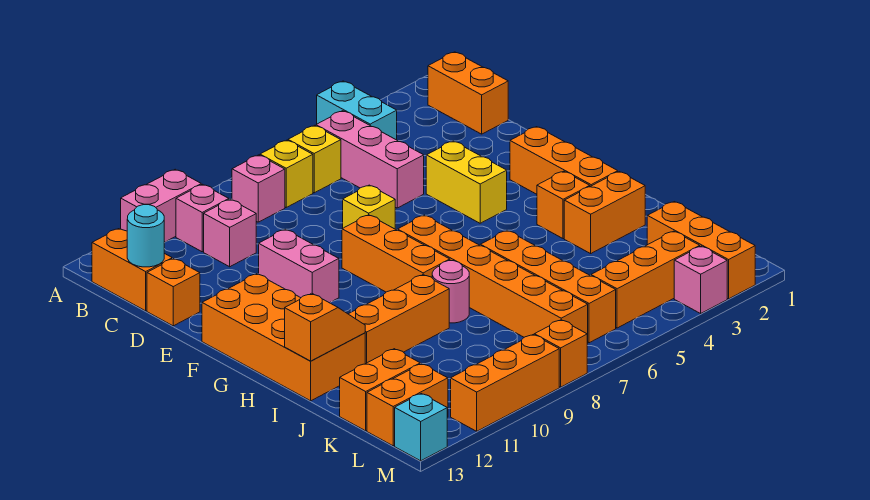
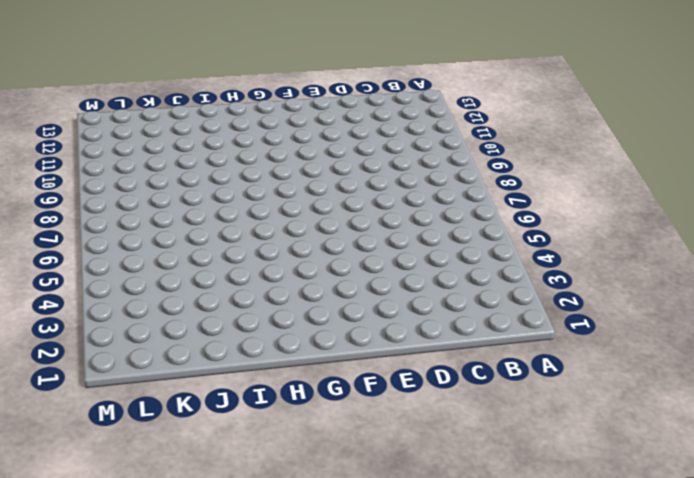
none -> cyan 1x2 brick [317,81,397,140]
none -> pink 1x2 brick [121,169,201,242]
none -> orange 1x2 brick [428,52,508,134]
none -> pink 1x3 brick [316,111,424,208]

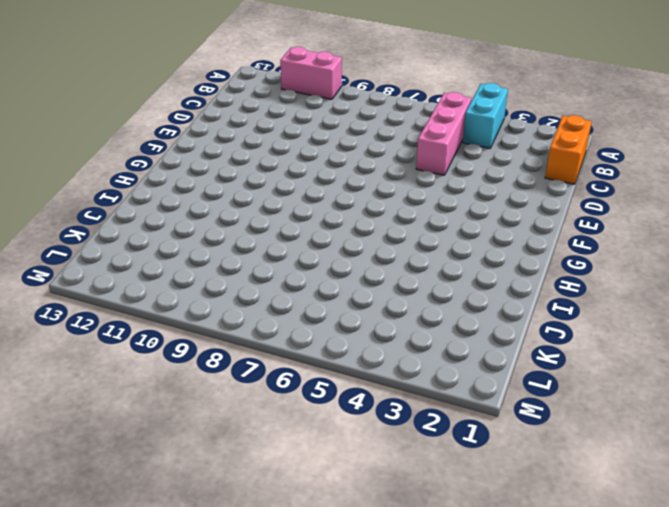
none -> yellow 1x1 brick [288,125,341,193]
none -> yellow 1x1 brick [260,140,313,207]
none -> pink 1x1 brick [232,155,285,222]
none -> pink 1x1 brick [176,184,229,252]

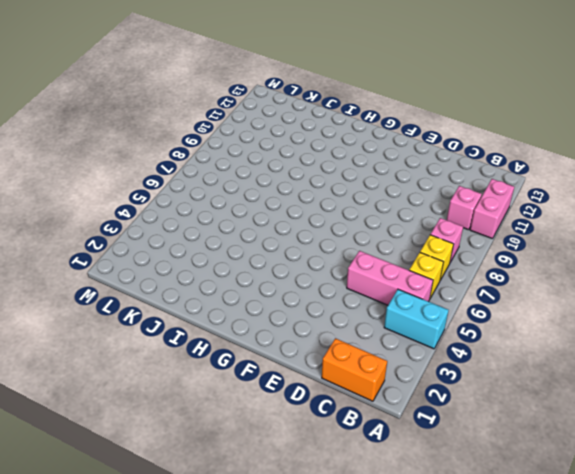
none -> orange 1x2 brick [92,229,172,311]
none -> pink 1x1 brick [204,199,256,267]
none -> orange 1x1 brick [147,259,200,326]
none -> yellow 1x2 brick [426,141,507,223]

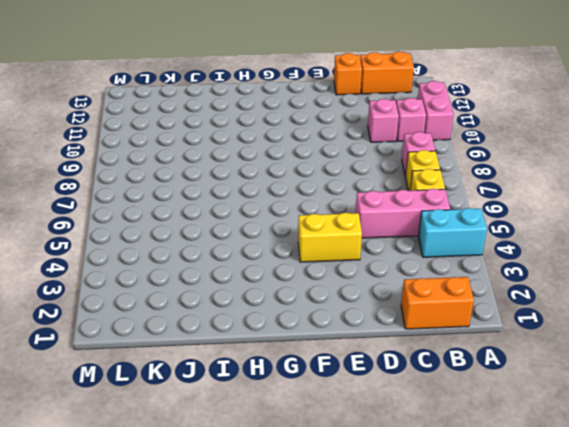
none -> yellow 1x1 brick [343,185,395,229]
none -> pink 1x2 brick [259,229,339,303]
none -> orange 1x3 brick [510,127,618,194]
none -> orange 1x3 brick [342,215,450,292]

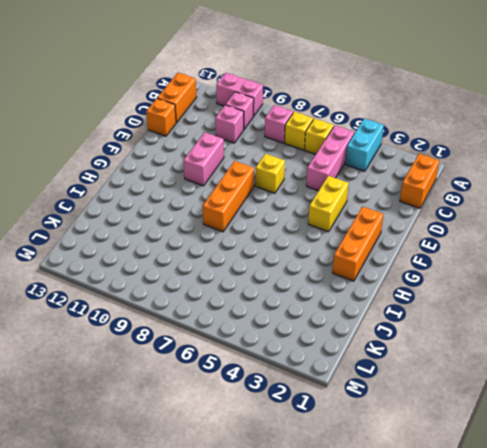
none -> orange 2x4 brick [202,274,365,401]
none -> orange 1x6 brick [398,215,588,343]
none -> orange 1x1 brick [537,171,590,239]
none -> orange 1x2 brick [564,172,645,254]

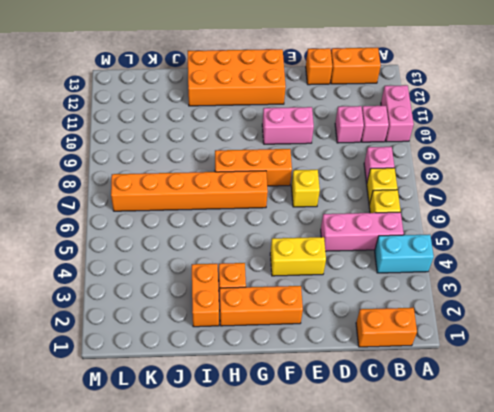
none -> orange 1x4 brick [480,230,616,343]
none -> pink 1x1 round brick [432,261,469,323]
none -> orange 1x3 brick [349,275,449,364]
none -> orange 1x3 brick [647,202,755,299]

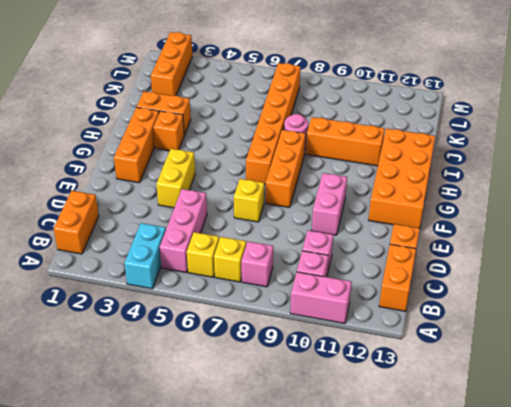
none -> orange 1x4 brick [480,230,616,343]
none -> orange 1x2 brick [340,349,420,431]
none -> orange 1x3 brick [591,231,700,328]
none -> orange 1x2 brick [367,364,448,446]

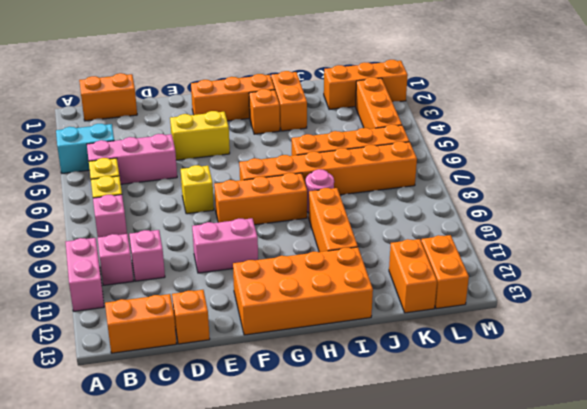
none -> pink 1x1 brick [674,246,727,313]
none -> orange 1x1 brick [534,320,587,387]
none -> orange 1x3 brick [451,335,559,431]
none -> cyan 1x1 brick [395,394,447,461]

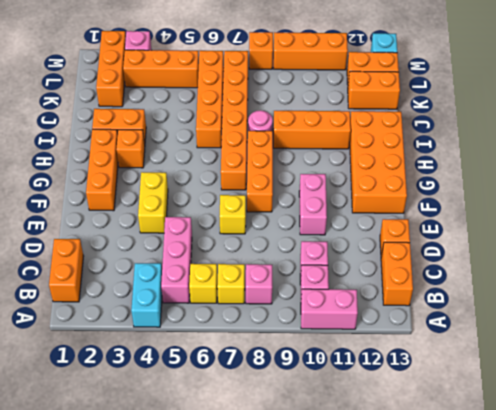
none -> cyan 1x1 round brick [127,205,164,267]
none -> orange 1x2 slope [285,293,365,361]

